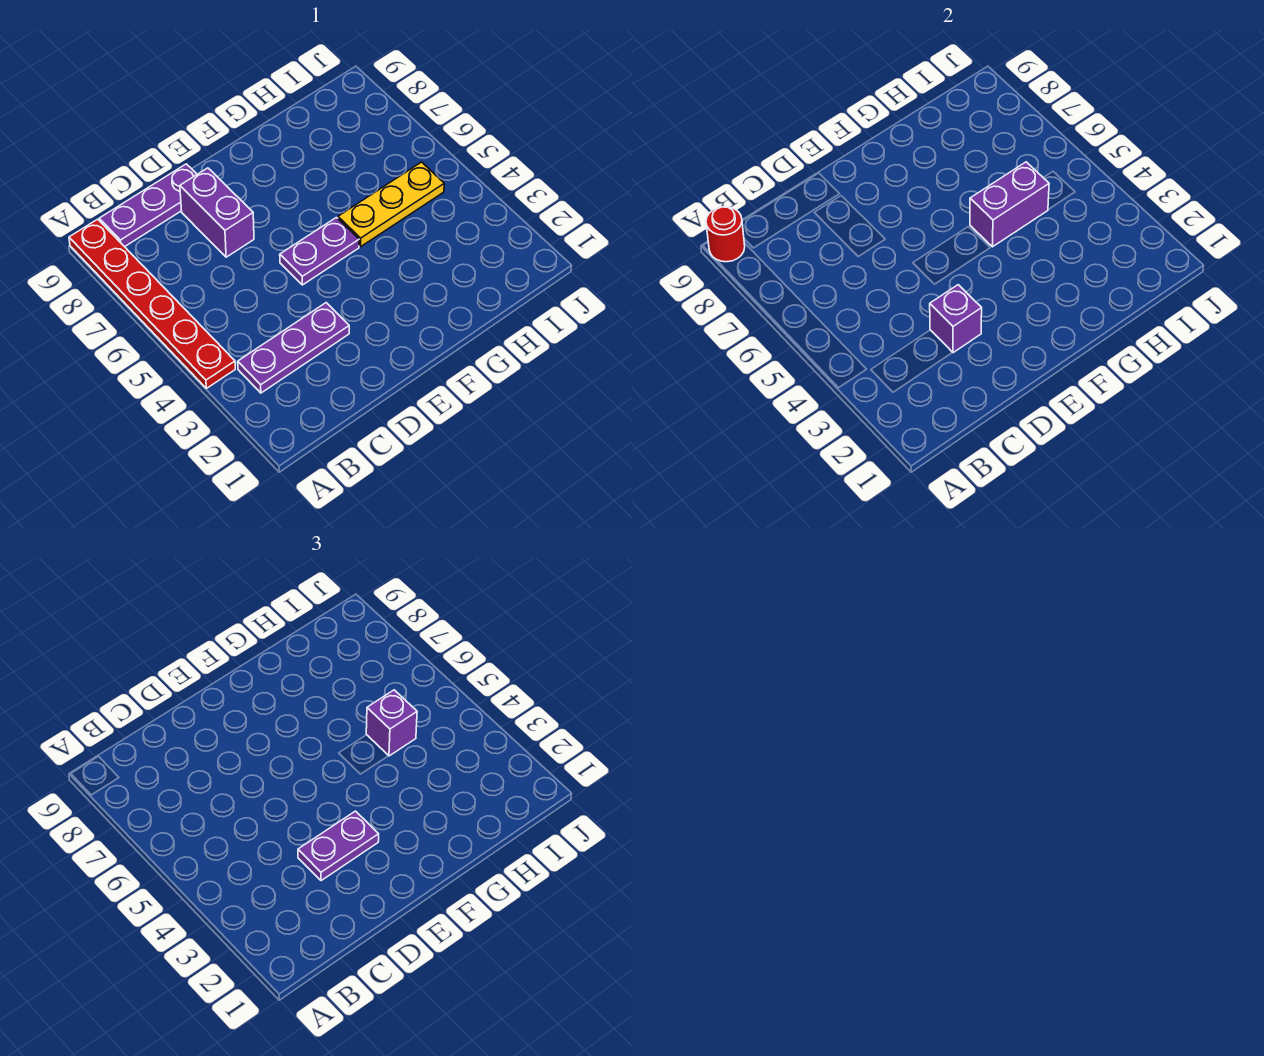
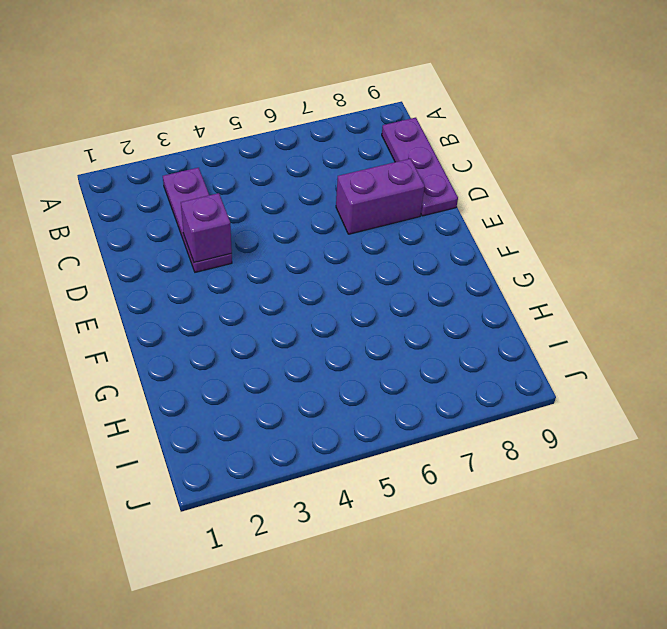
none -> red 1x6 plate [69,219,235,388]
none -> purple 1x2 plate [280,218,359,285]

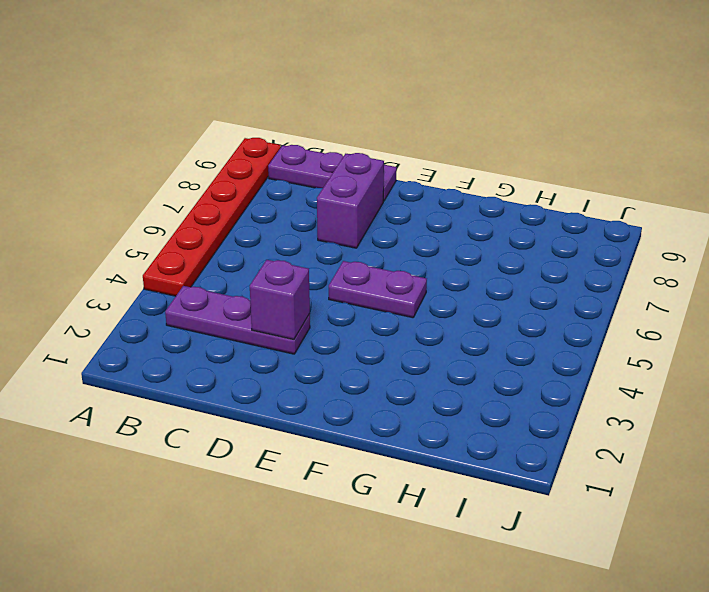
none -> yellow 1x3 plate [338,162,444,247]
none -> red 1x1 round brick [706,207,745,262]

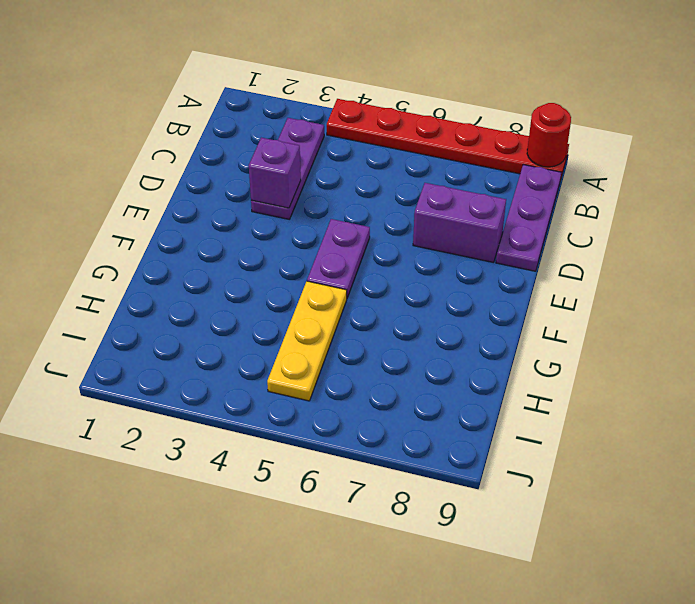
none -> purple 1x2 brick [970,162,1049,247]
none -> purple 1x2 plate [298,811,379,881]

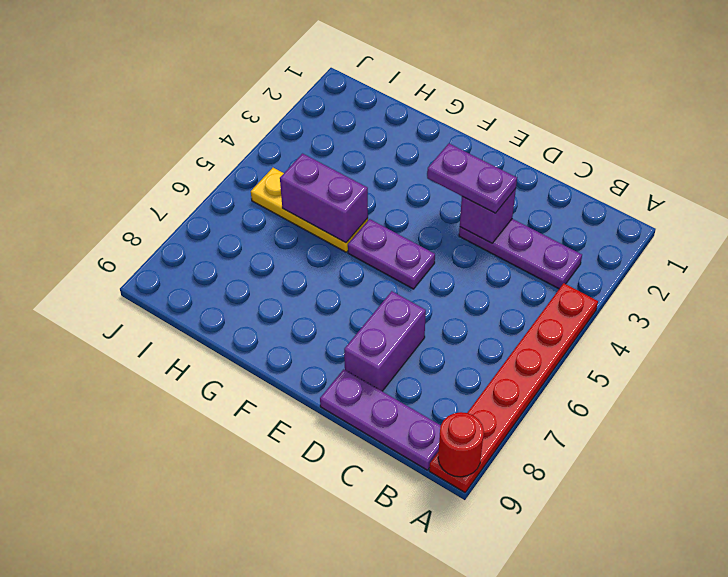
none -> purple 1x1 brick [366,690,417,756]

